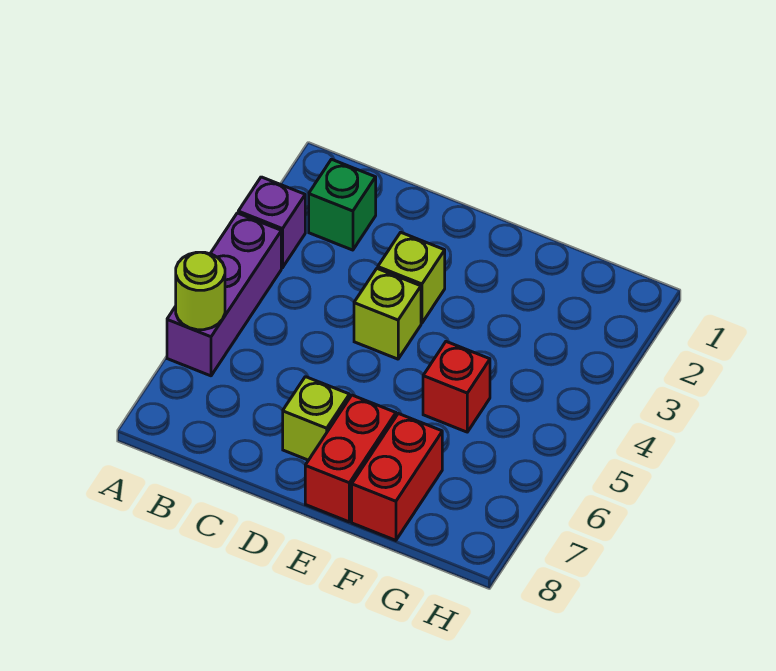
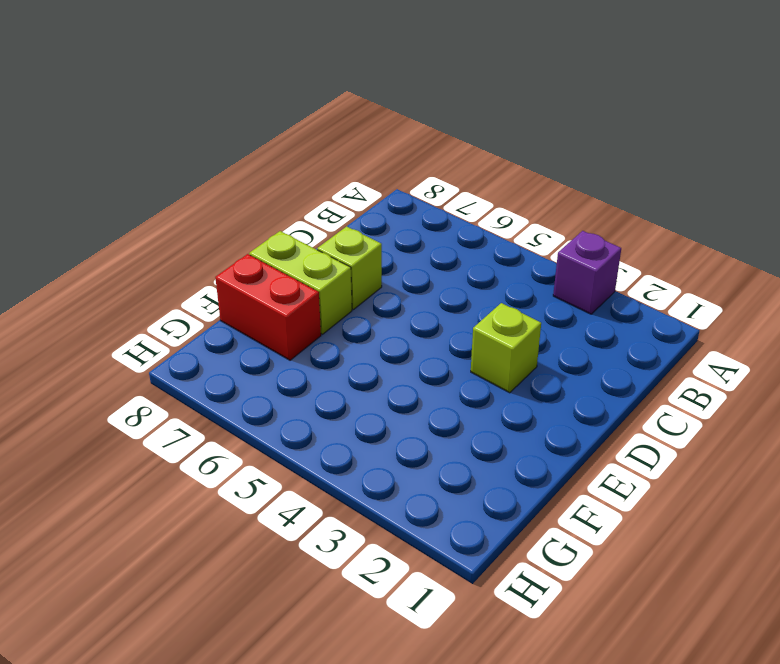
lime 1x2 brick [249,231,352,334] -> red 1x2 brick [305,395,396,522]
none -> purple 1x3 brick [167,213,281,376]
none -> green 1x1 brick [309,159,376,250]

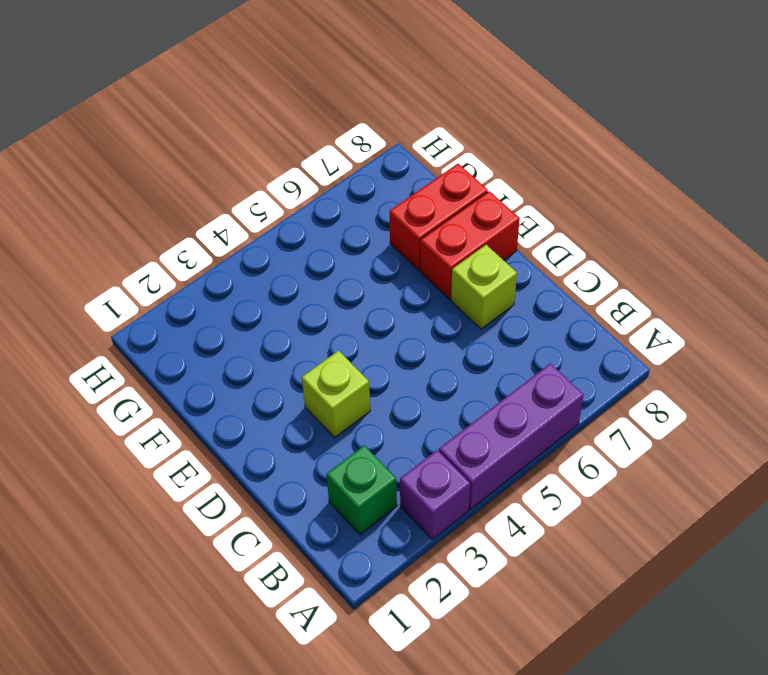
none -> lime 1x1 brick [354,268,421,359]
none -> red 1x1 brick [423,342,490,432]

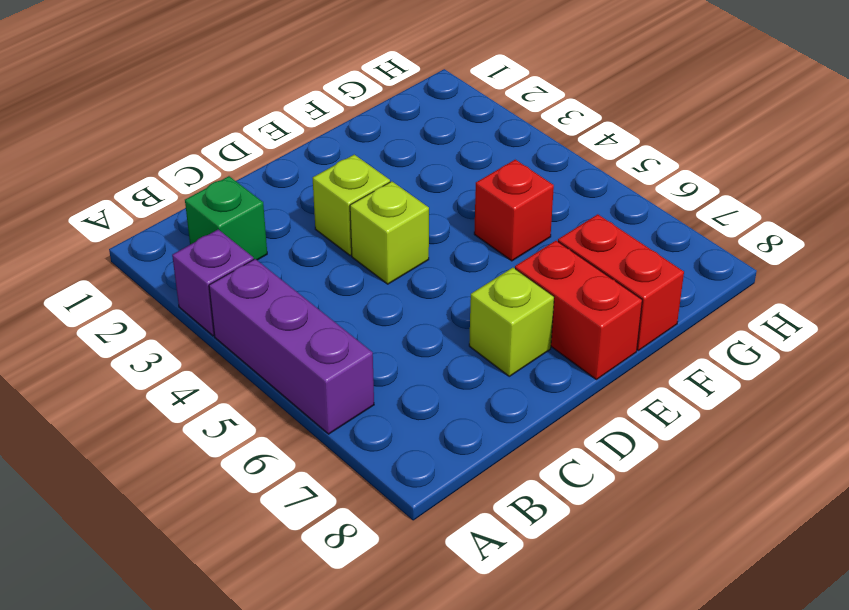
none -> lime 1x1 round brick [176,252,225,330]

